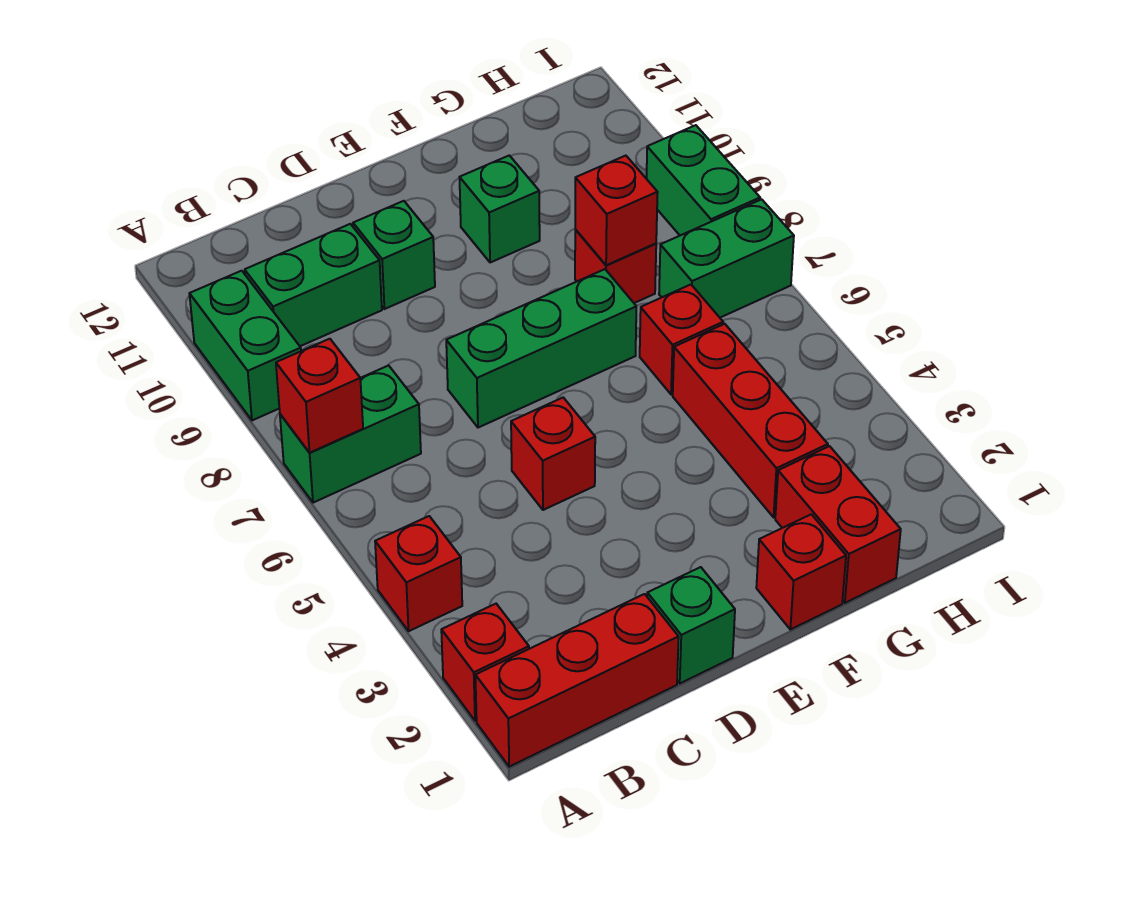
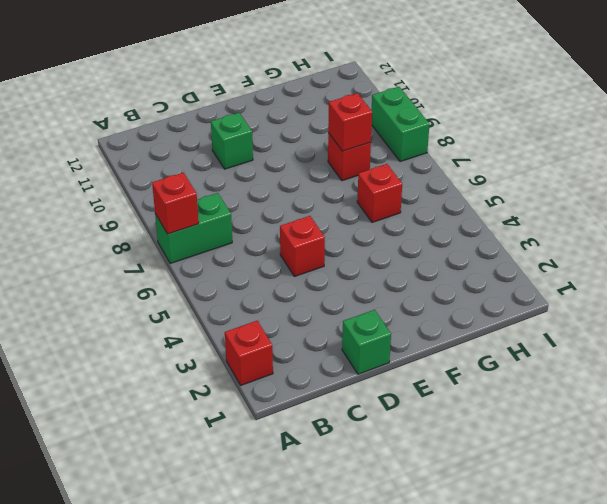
none -> red 1x3 brick [475,594,679,767]
none -> red 1x1 brick [375,516,462,631]
none -> green 1x2 brick [189,271,301,420]

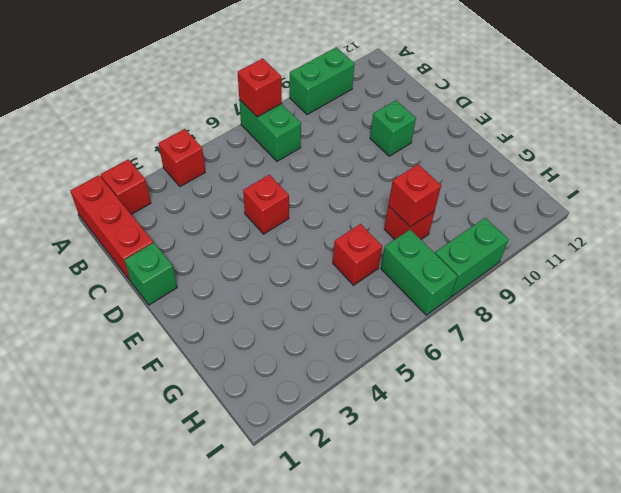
none -> green 1x2 brick [245,224,382,346]
none -> green 1x3 brick [446,269,636,428]
none -> red 1x1 brick [756,514,846,630]

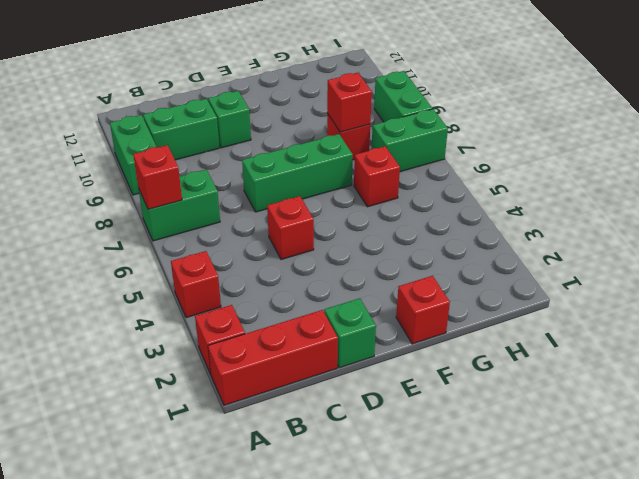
none -> green 1x1 brick [460,155,540,263]
none -> red 1x2 brick [775,446,901,603]
none -> red 1x3 brick [673,324,828,517]

